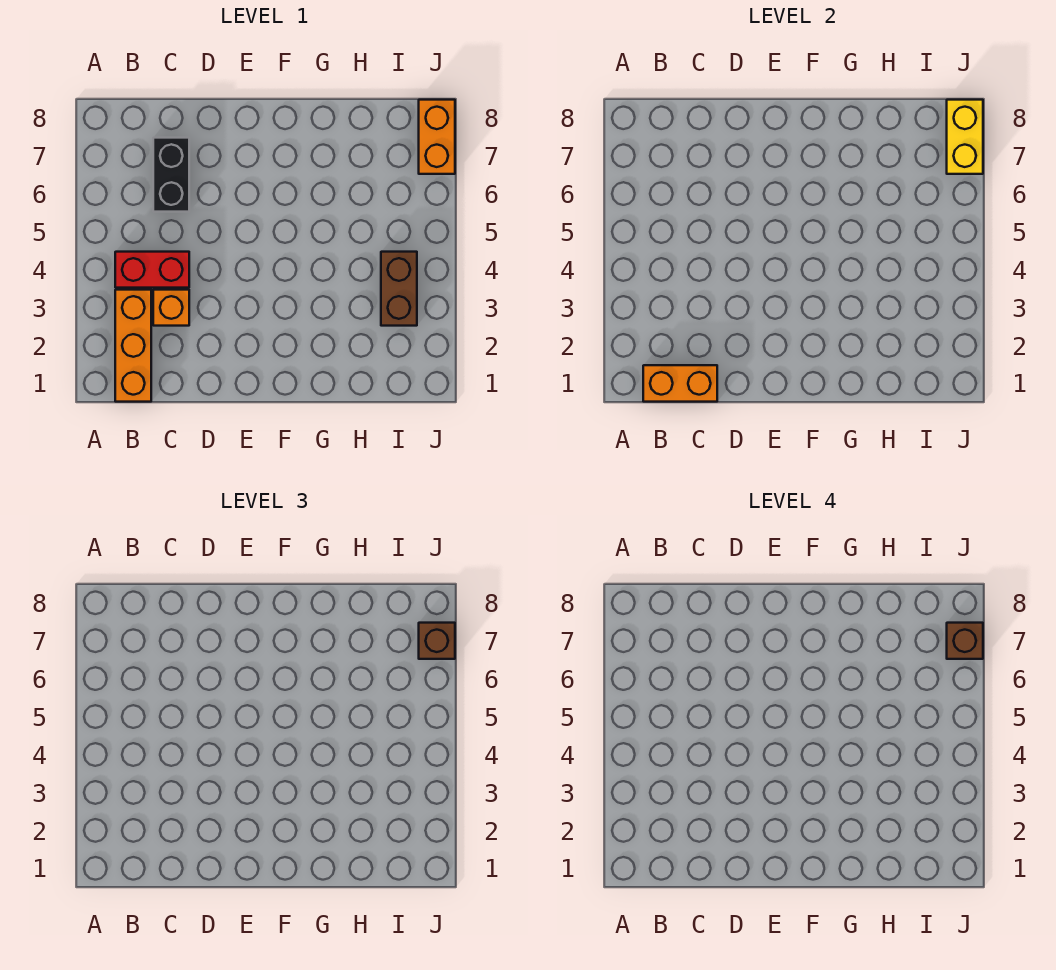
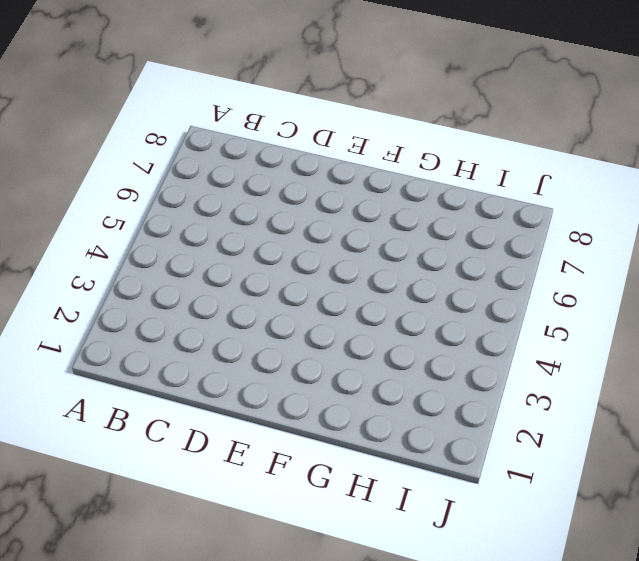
none -> orange 1x3 brick [115,290,151,402]
none -> red 1x2 brick [115,252,189,288]

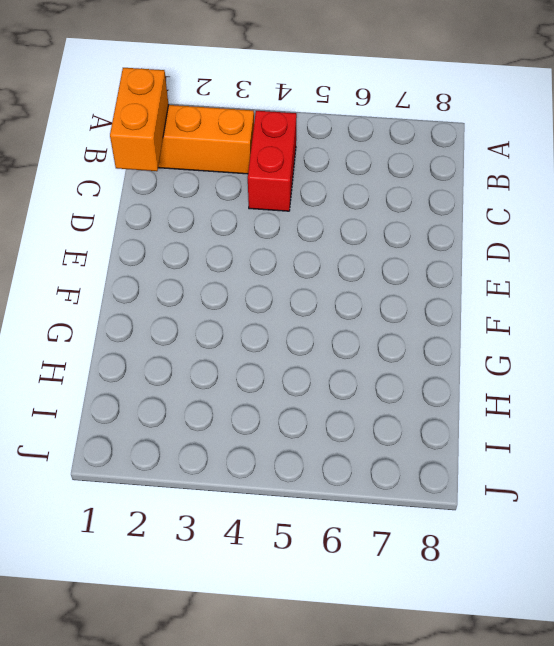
none -> orange 1x1 brick [153,290,189,326]
none -> black 1x2 brick [153,138,189,212]

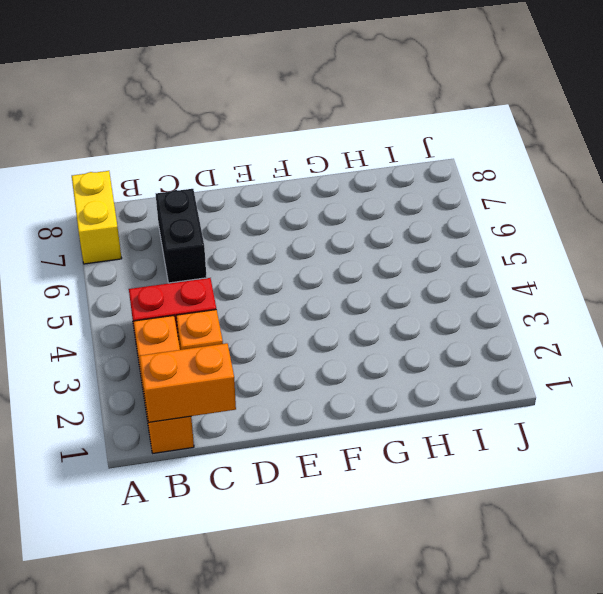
yellow 1x2 brick [72,171,122,264] -> yellow 1x2 brick moved to [947,100,983,174]
none -> brown 1x2 brick [381,252,417,326]
none -> orange 1x2 brick [419,100,455,174]

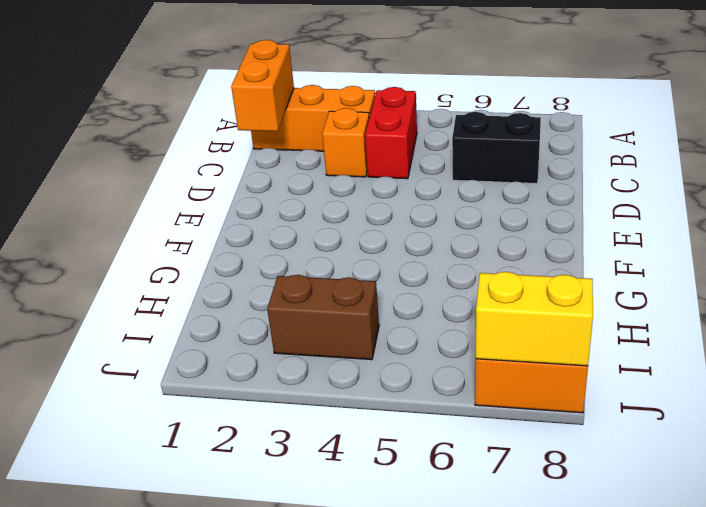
none -> brown 1x1 brick [419,623,455,659]
none -> brown 1x1 brick [947,623,983,659]

